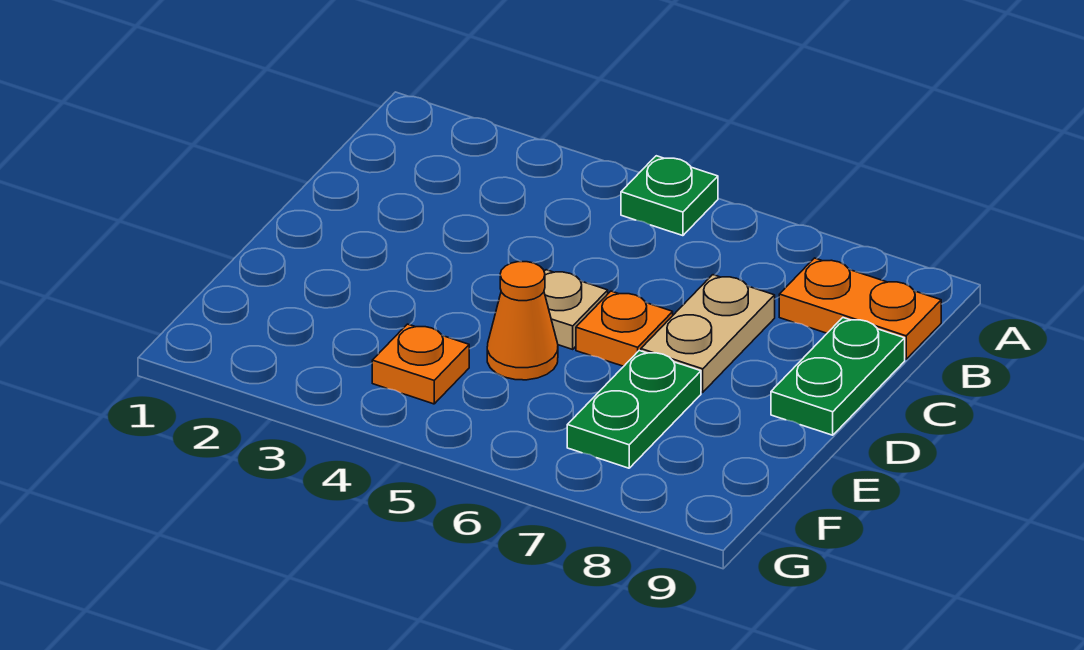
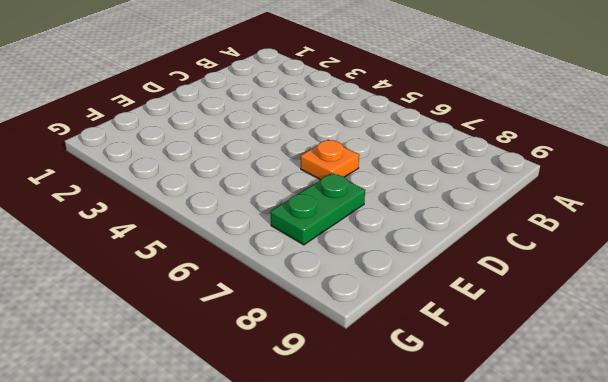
none -> green 1x1 plate [621,156,718,236]
none -> orange 1x2 plate [779,258,941,359]

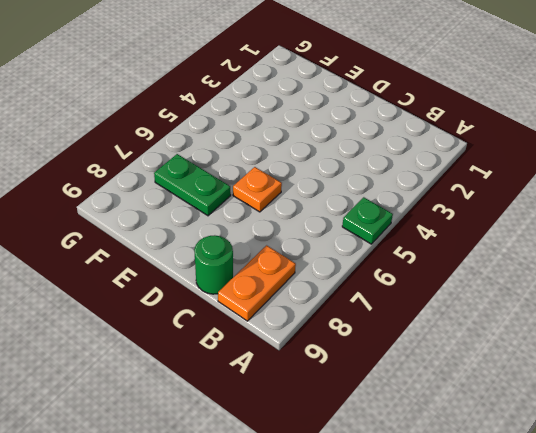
green 1x1 round brick [194,236,233,294] -> green 1x2 plate [771,318,905,435]
none -> tan 1x2 plate [641,275,775,392]
none -> tan 1x1 plate [544,270,608,349]

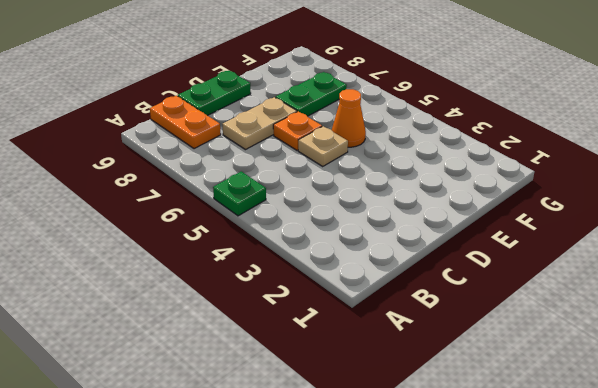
none -> orange 1x1 plate [372,324,469,404]

